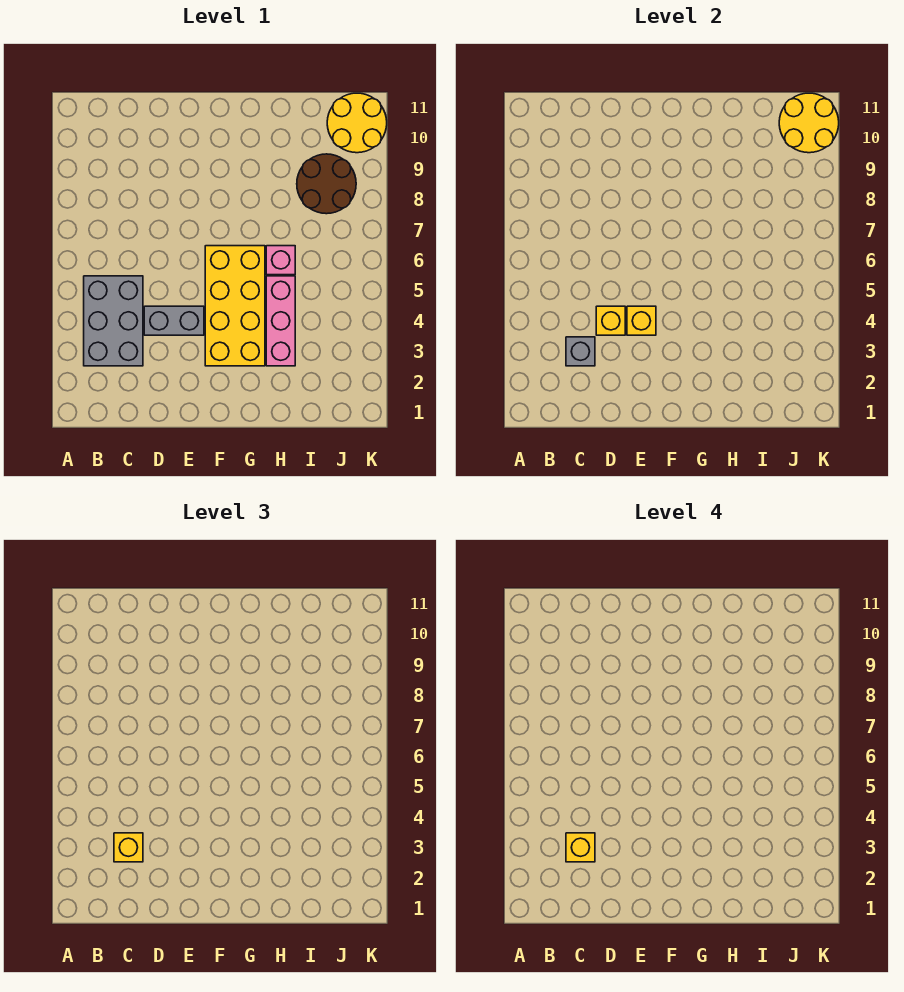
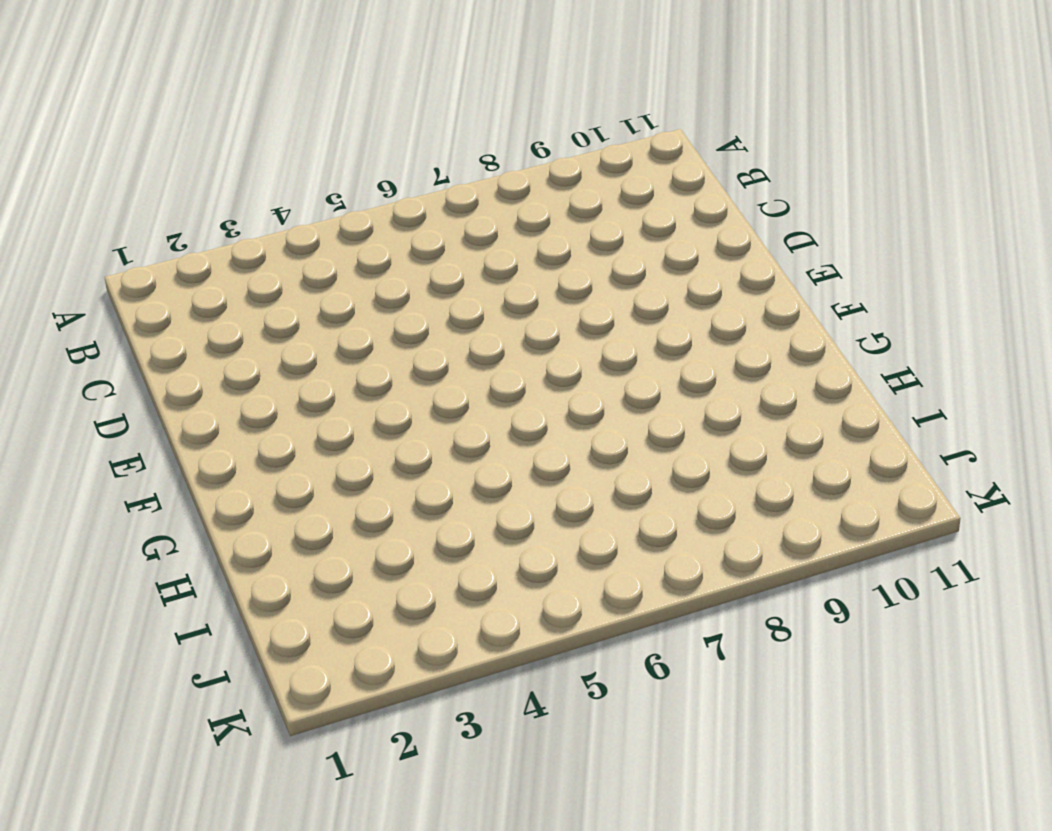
none -> grey 2x3 brick [84,276,143,366]
none -> grey 1x2 brick [144,306,204,335]
none -> yellow 2x4 brick [205,246,265,366]

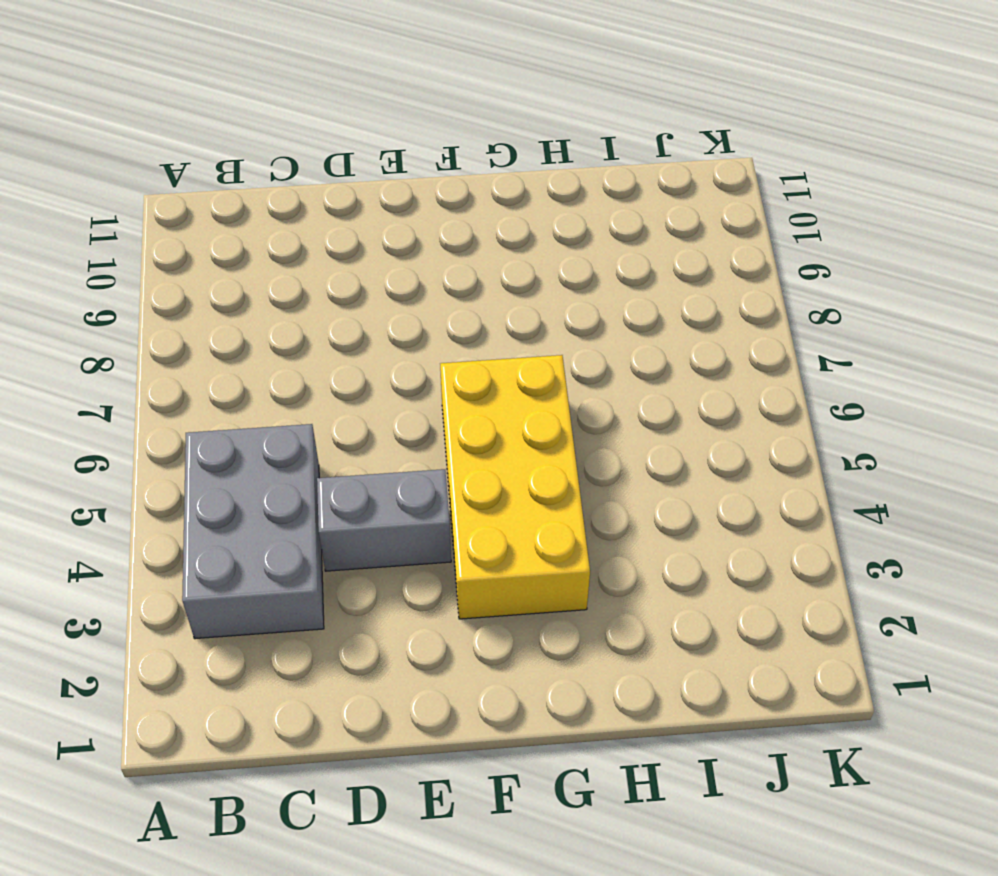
none -> pink 1x3 brick [266,276,295,366]
none -> pink 1x1 brick [266,246,295,275]
none -> brown 2x2 round brick [297,154,356,214]

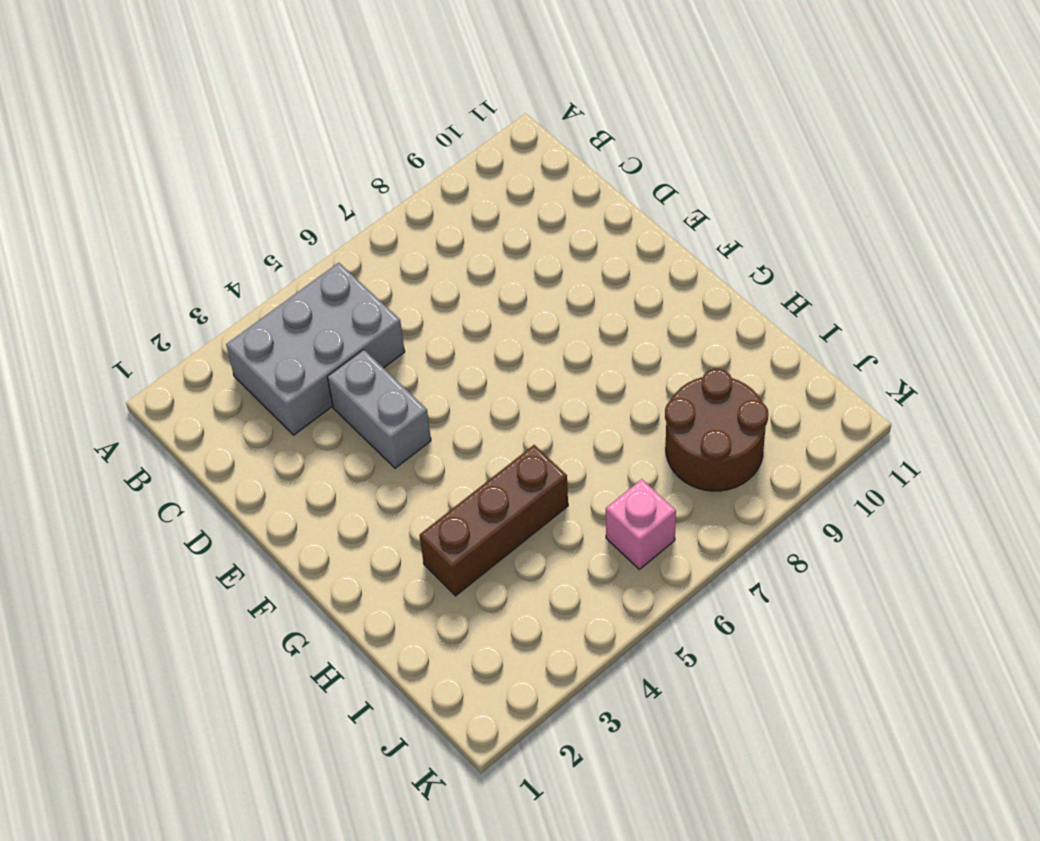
brown 1x3 brick [420,445,568,596] -> pink 1x3 brick [266,276,295,366]
pink 1x1 brick [606,479,676,569] -> pink 1x1 brick moved to [266,246,295,275]
none -> yellow 2x4 brick [205,246,265,366]
none -> yellow 2x2 round brick [327,93,387,153]
none -> grey 1x1 brick [566,337,595,366]

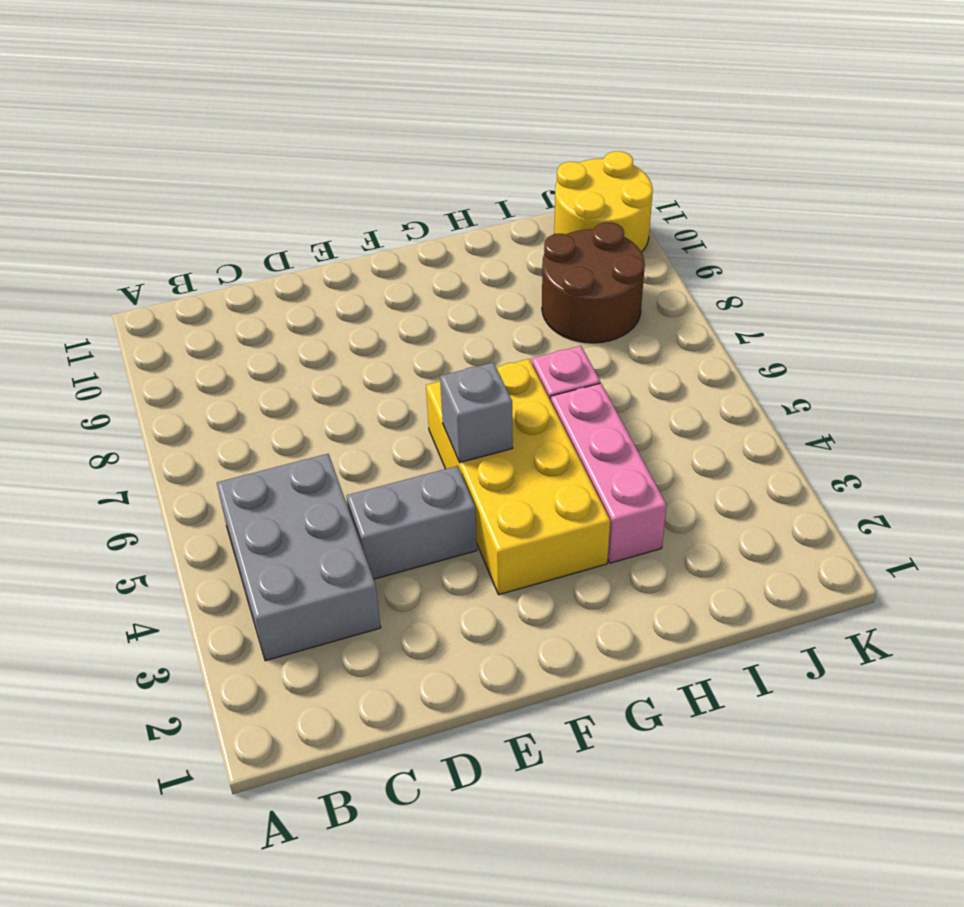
grey 1x1 brick [440,362,513,462] -> grey 1x1 brick moved to [566,337,595,366]
none -> yellow 1x1 brick [596,306,625,335]
none -> yellow 1x1 brick [627,306,656,335]
none -> yellow 2x2 round brick [779,93,839,153]

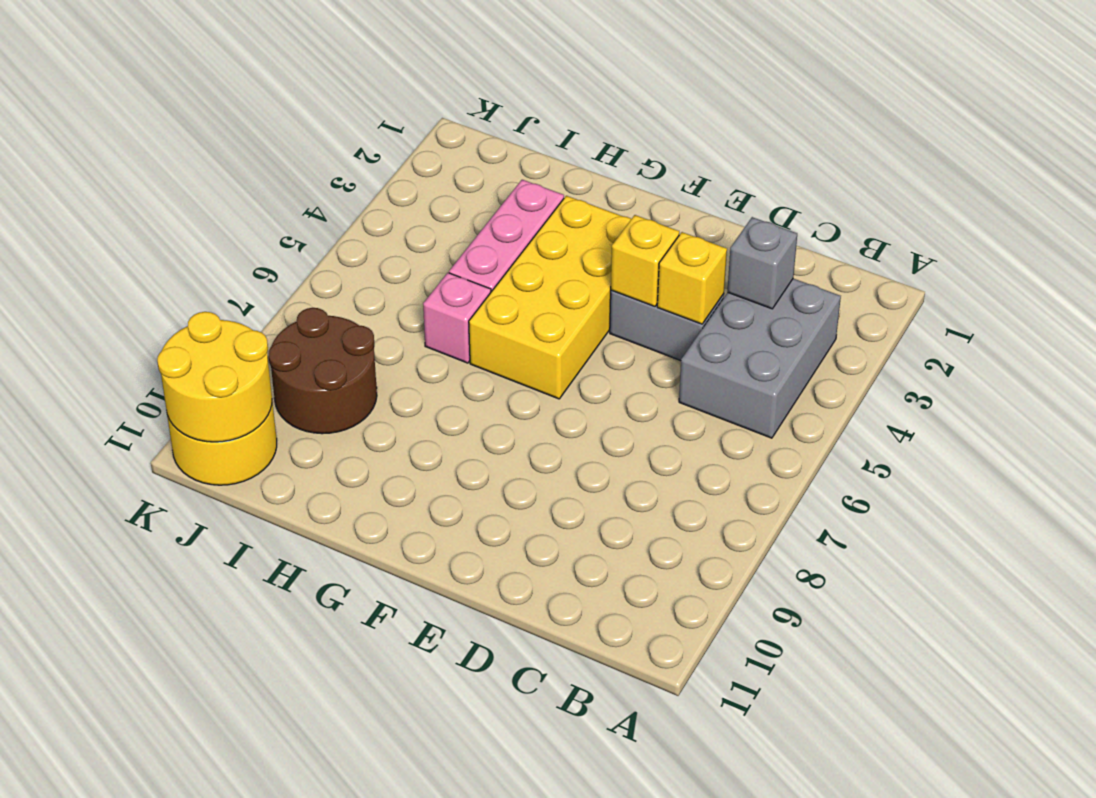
none -> yellow 1x1 brick [114,833,143,862]
none -> yellow 1x1 brick [566,833,595,862]

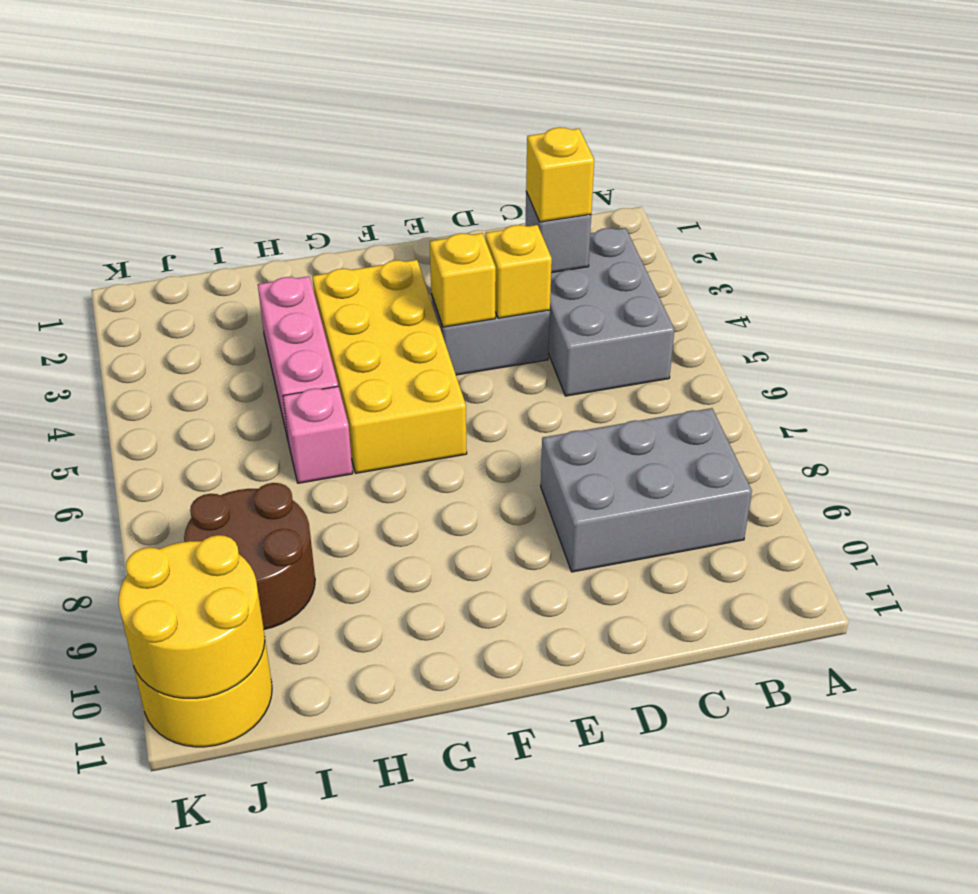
grey 2x3 brick [541,408,752,572] -> none
none -> yellow 1x1 brick [566,833,595,862]

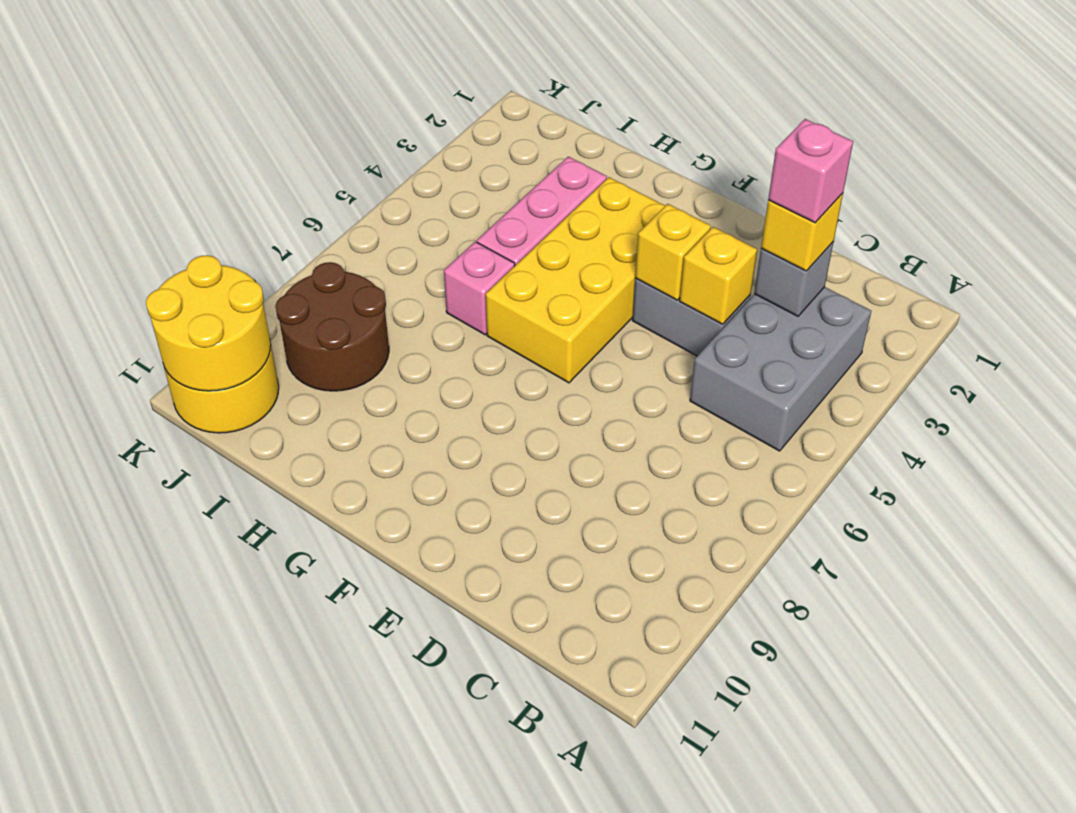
pink 1x1 brick [768,119,853,223] -> yellow 1x1 brick [566,833,595,862]

